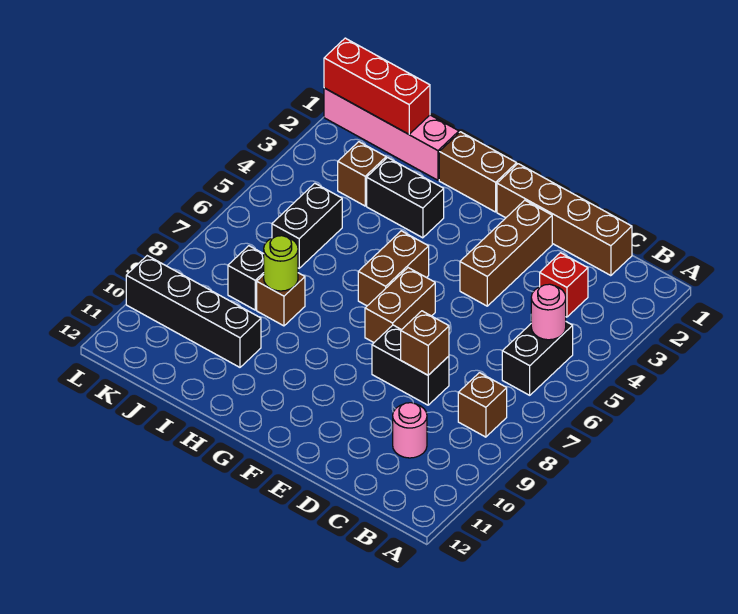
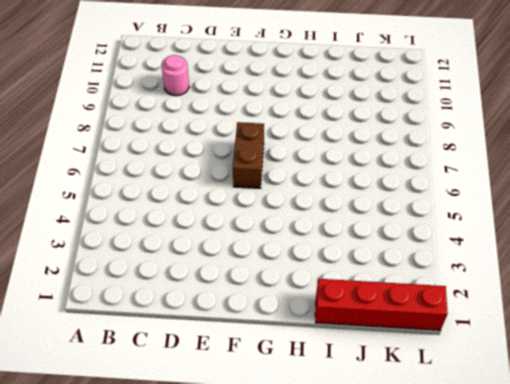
red 1x4 brick [315,279,448,330] -> pink 1x4 brick [324,88,459,180]
none -> black 1x2 brick [502,322,573,395]
none -> brown 1x1 brick [458,373,507,437]
none -> brown 1x4 brick [497,164,632,276]

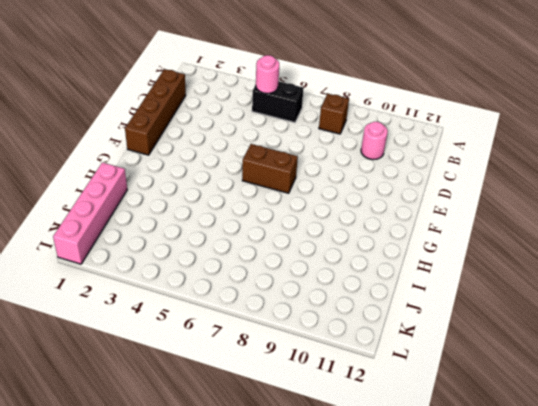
none -> red 1x1 brick [540,253,588,317]
none -> black 1x2 brick [372,325,449,405]
none -> brown 1x3 brick [460,200,552,306]

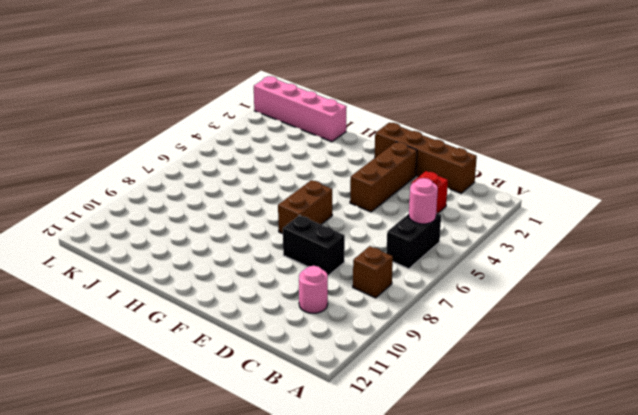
none -> brown 1x2 brick [439,132,517,212]
none -> brown 1x2 brick [358,231,429,306]
none -> black 1x2 brick [367,158,444,238]

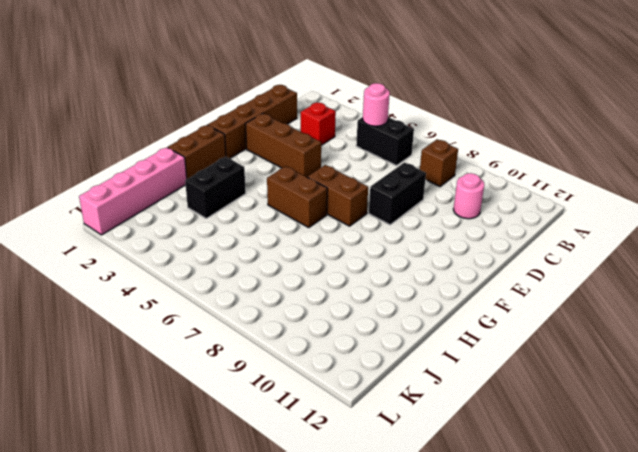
none -> brown 1x1 brick [257,273,305,326]
none -> black 1x4 brick [126,256,261,367]
none -> brown 1x1 brick [338,142,386,206]

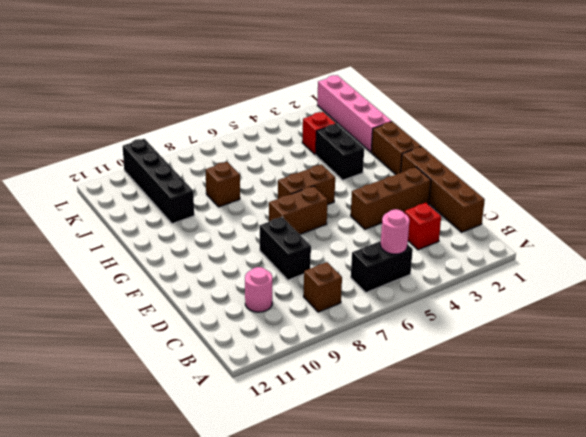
red 1x1 brick [302,112,336,155] -> brown 1x1 brick [338,142,386,206]
none -> black 1x2 brick [272,183,342,268]
none -> black 1x1 brick [228,246,264,310]
none -> brown 1x1 brick [401,311,449,375]

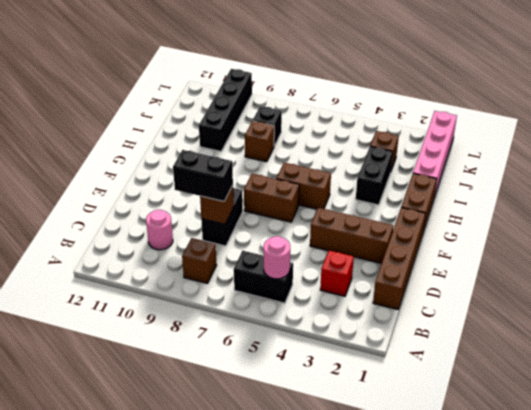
black 1x2 brick [173,150,233,201] -> black 1x2 brick moved to [272,183,342,268]
none -> lime 1x1 round brick [264,236,298,291]
none -> red 1x3 brick [324,38,430,134]

